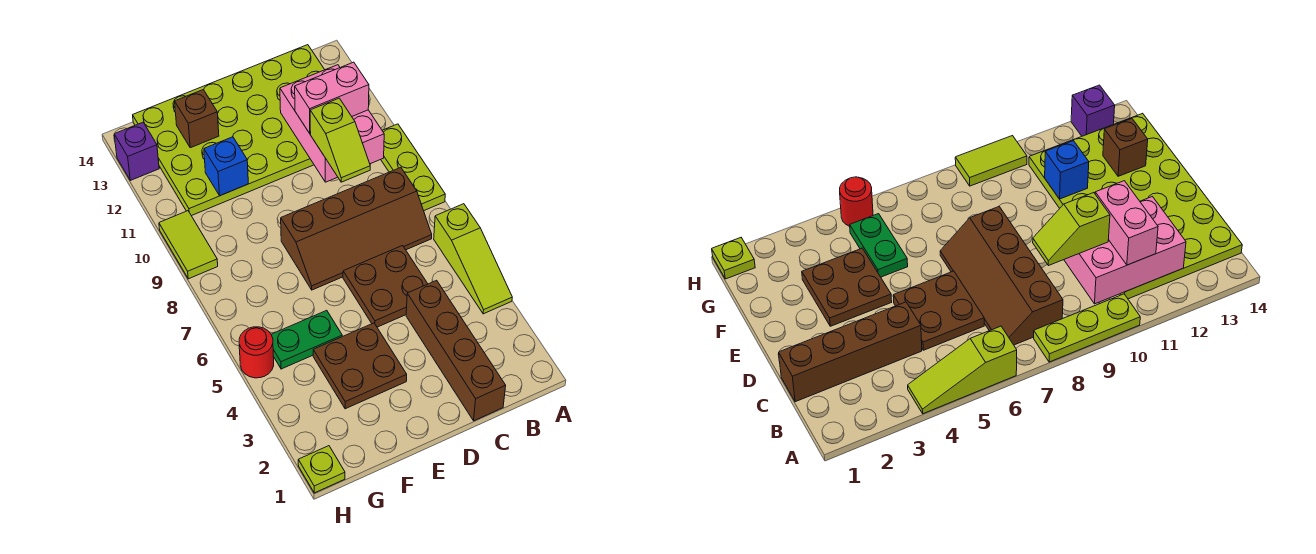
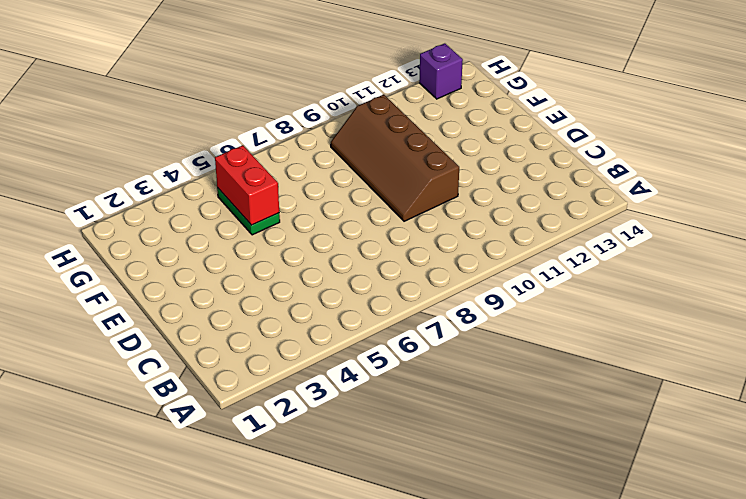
brown 2x4 slope [331,95,459,221] -> brown 2x4 slope moved to [281,167,432,290]
red 1x2 brick [215,145,279,225] -> none
none -> lime 1x3 slope [434,204,512,314]
none -> lime 1x3 plate [381,124,445,210]
none -> lime 4x6 plate [133,45,325,216]

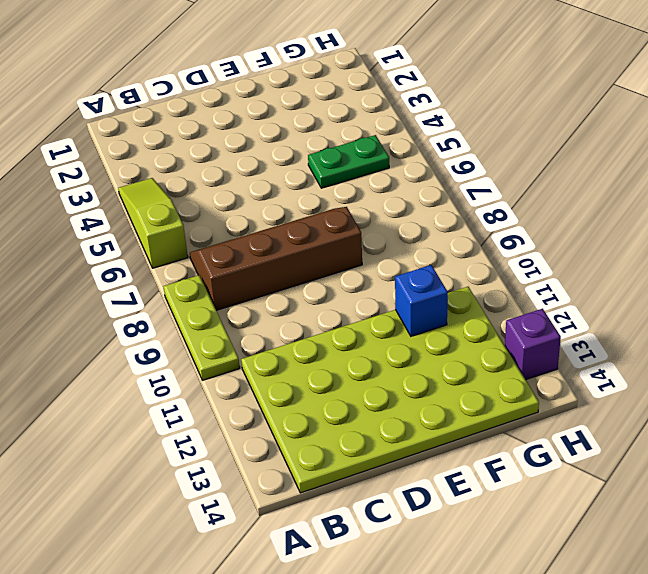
none -> brown 1x4 brick [406,280,506,421]
none -> brown 2x2 plate [343,246,428,327]
none -> brown 2x2 plate [313,323,407,409]

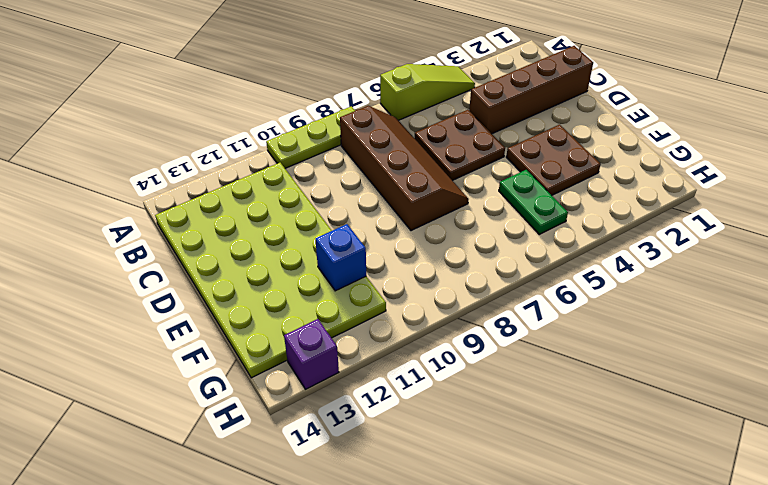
none -> lime 1x1 plate [298,446,345,493]
none -> red 1x1 round brick [239,327,274,378]
none -> lime 1x2 tile [159,211,218,279]

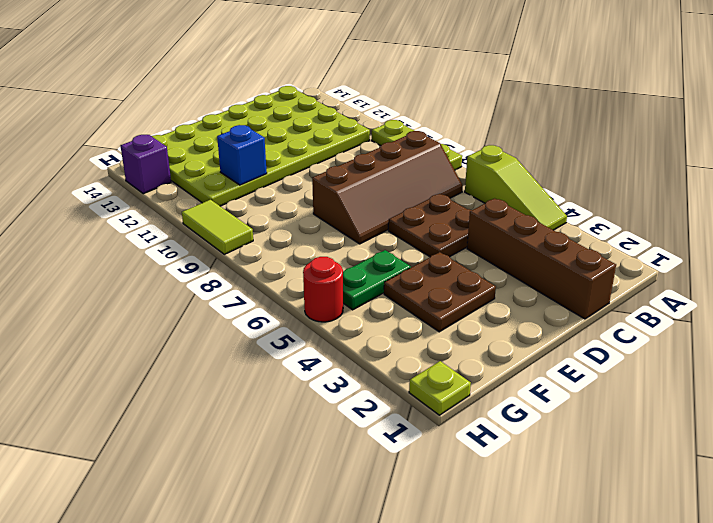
none -> pink 2x3 brick [280,65,384,182]
none -> brown 1x1 brick [175,90,219,148]
none -> pink 1x2 brick [295,62,369,134]

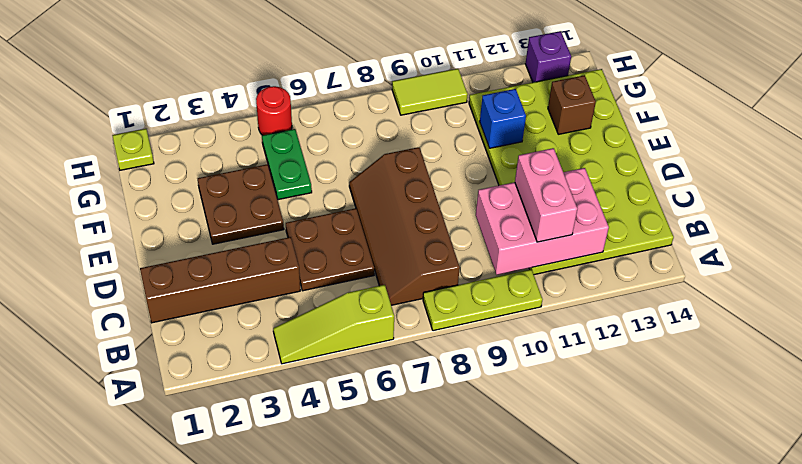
none -> lime 1x2 slope [310,98,370,182]

